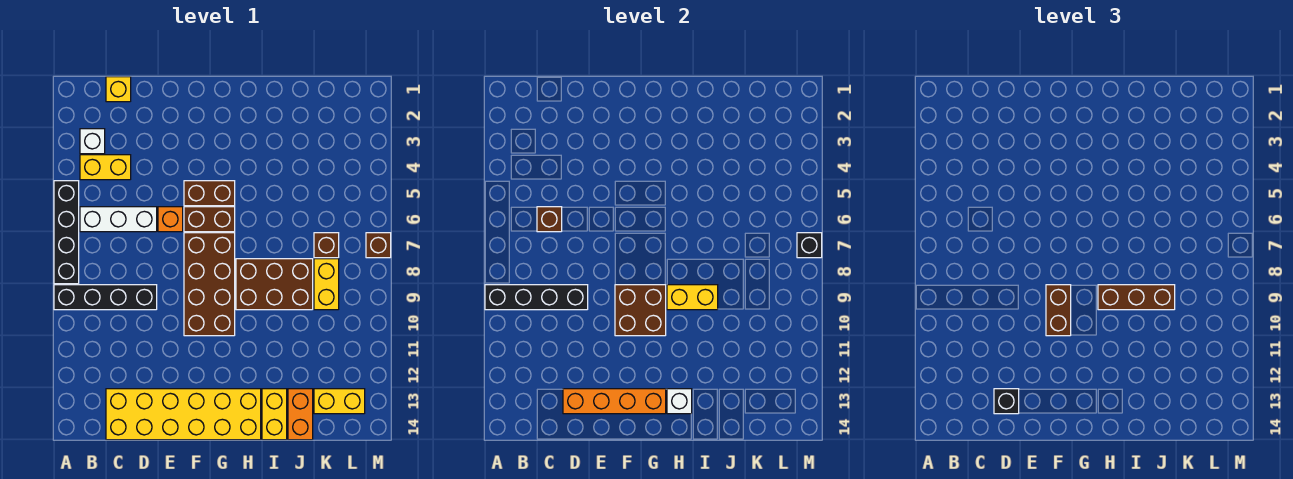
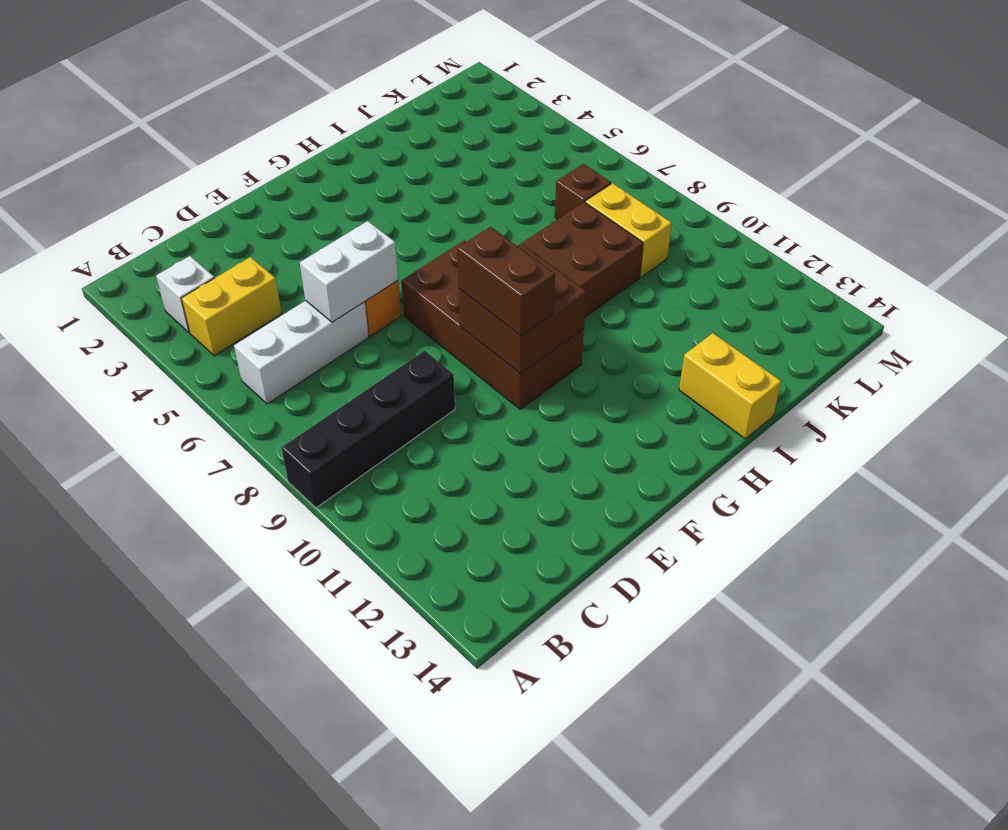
white 1x2 brick [300,221,398,322] -> none
none -> black 1x4 brick [54,181,79,284]
none -> yellow 1x1 brick [106,77,131,102]
none -> yellow 2x6 brick [106,389,261,440]

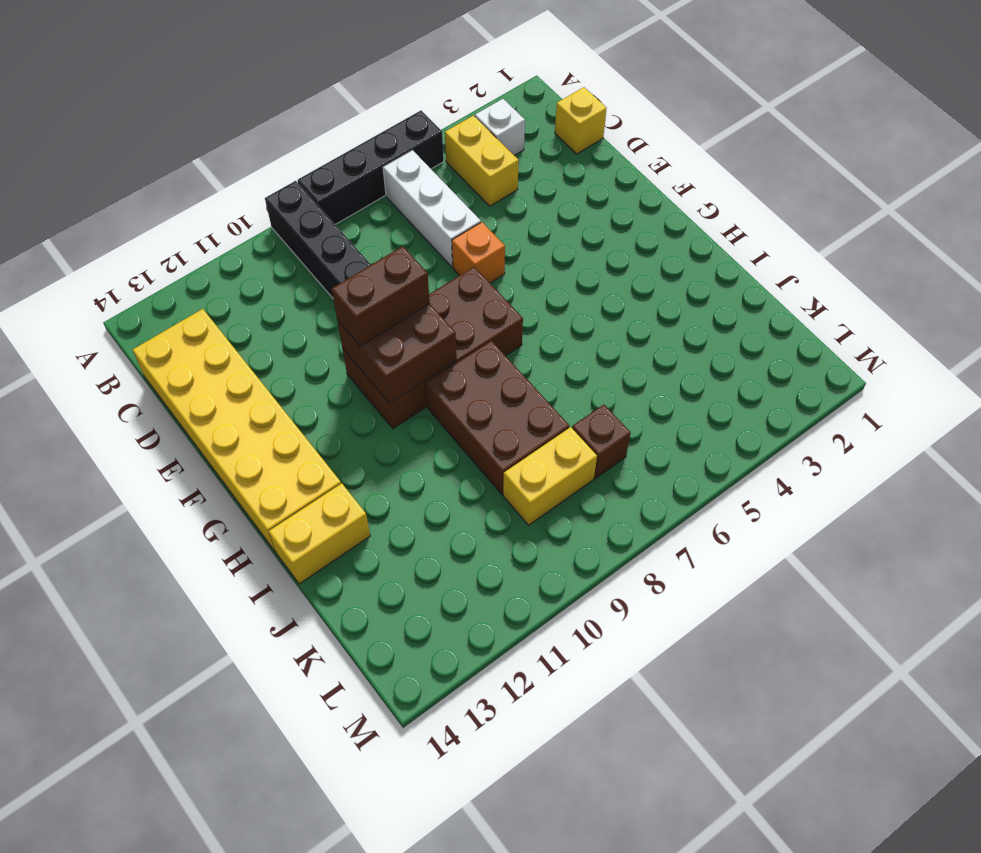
none -> brown 1x2 brick [184,181,235,206]
none -> brown 1x2 brick [184,207,235,232]
none -> orange 1x2 brick [288,389,313,440]

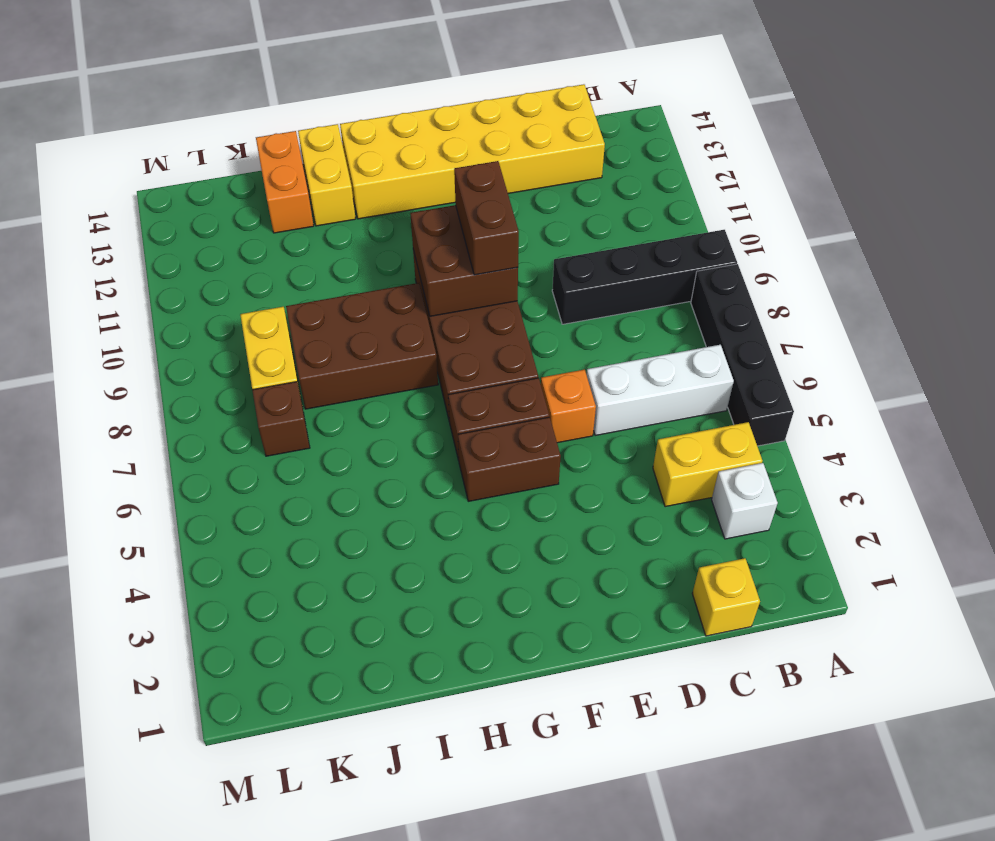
none -> yellow 1x2 brick [314,389,365,414]
none -> brown 1x1 brick [366,233,391,258]
none -> black 1x4 brick [485,285,588,310]

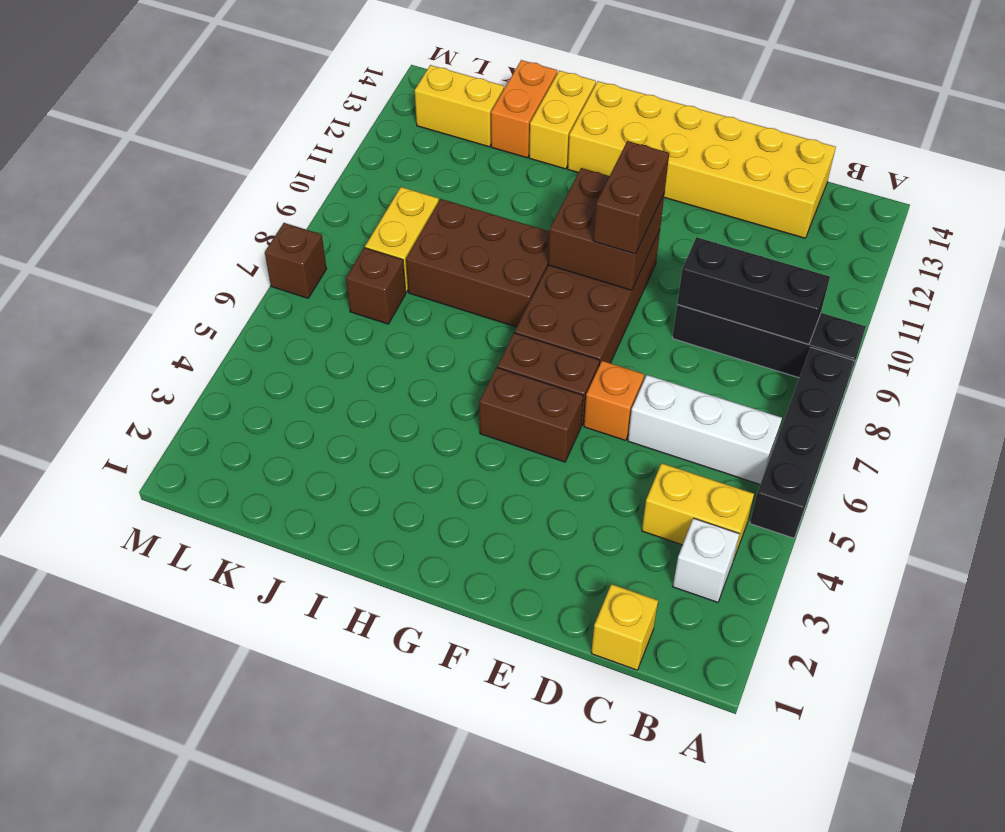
black 1x3 brick [677,237,830,344] -> black 1x4 brick [485,285,588,310]
none -> brown 1x1 brick [537,207,562,232]
none -> orange 1x4 brick [563,389,666,414]
none -> yellow 1x2 brick [667,285,718,310]

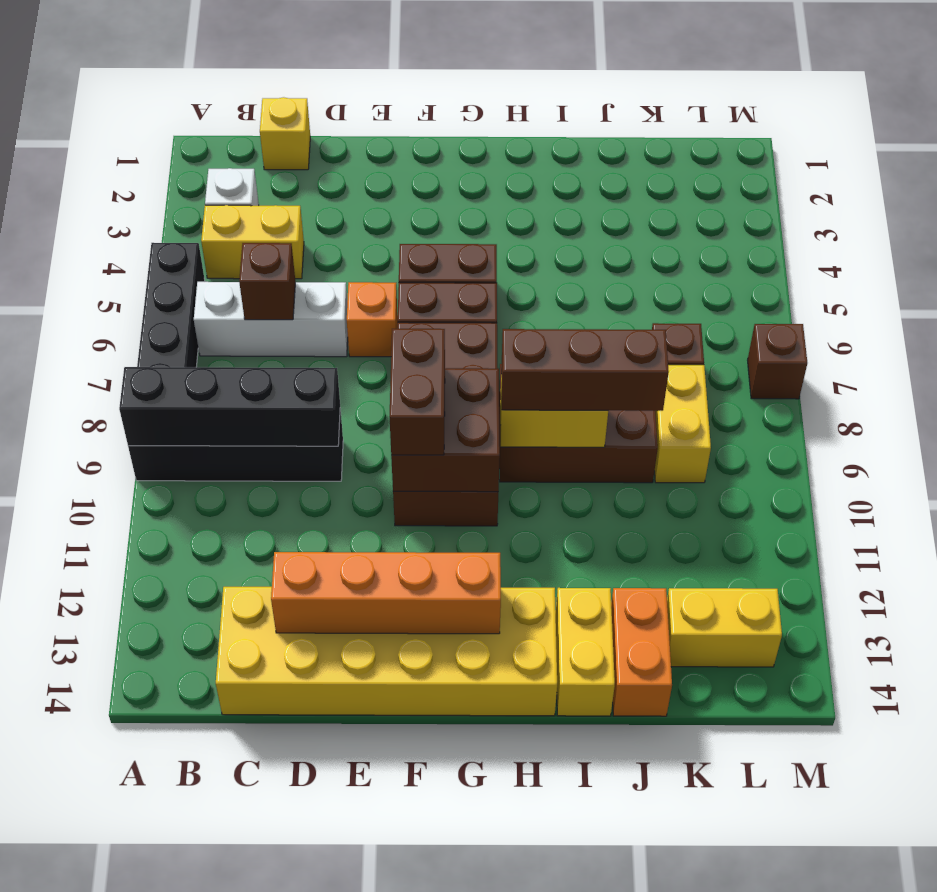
none -> white 1x1 brick [667,389,692,414]
none -> black 1x1 brick [797,233,822,258]
none -> black 1x1 brick [994,389,1019,414]

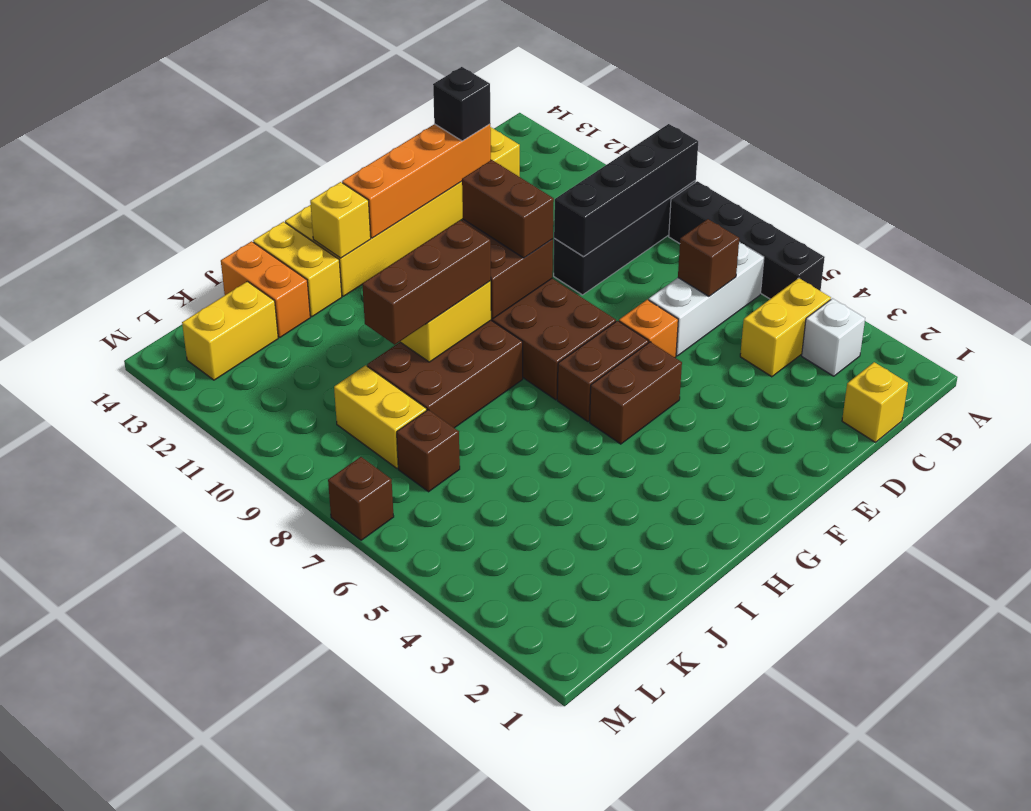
yellow 1x1 brick [310,182,371,258] -> white 1x1 brick [667,389,692,414]
none -> black 1x1 brick [797,233,822,258]

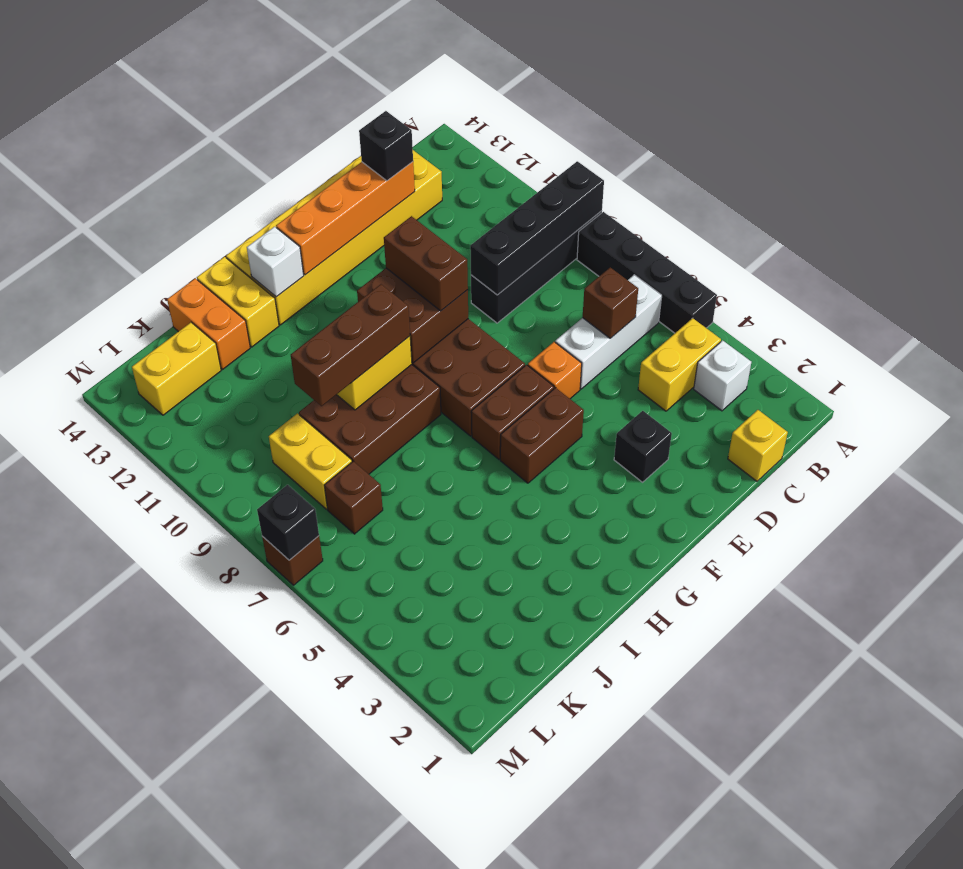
black 1x1 brick [614,411,672,482] -> none

